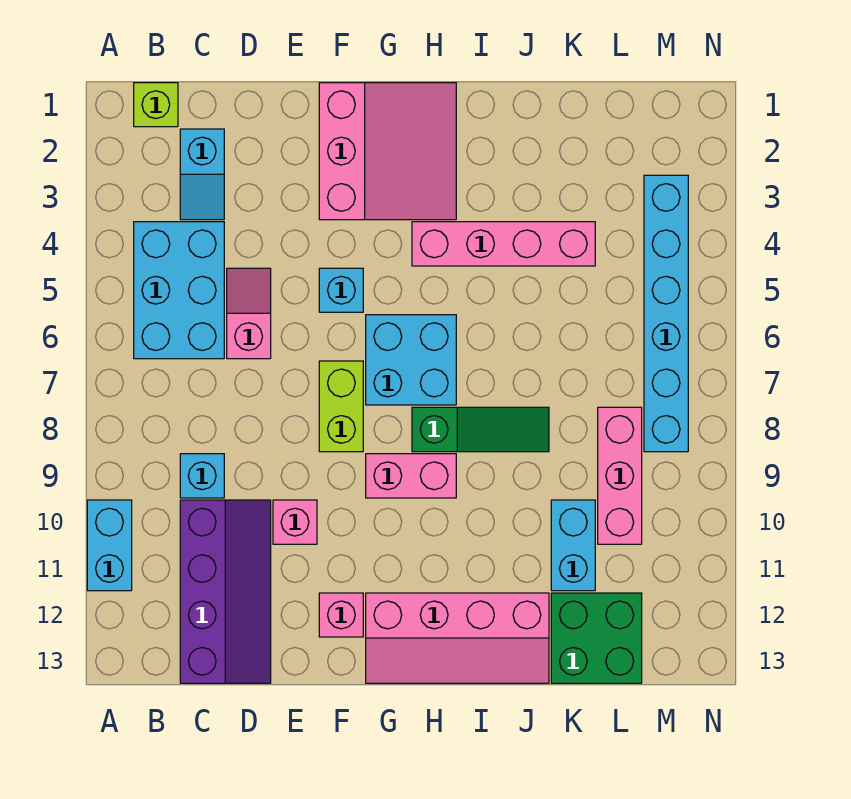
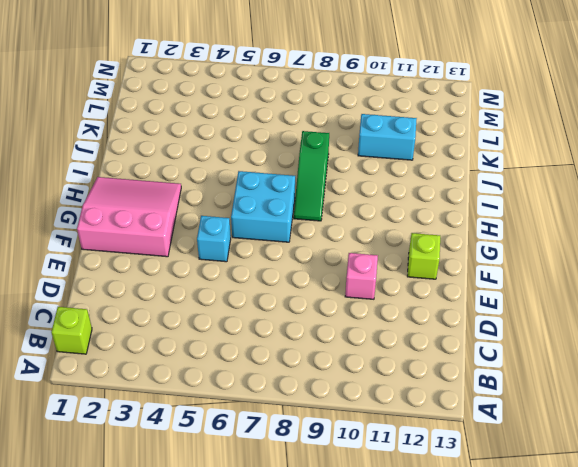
lime 1x1 brick [407,233,440,279] -> pink 1x1 brick [319,593,363,637]
green 1x3 slope [294,131,329,221] -> green 1x3 slope turned to [412,407,549,452]
none -> cyan 1x2 brick [87,500,132,591]
none -> cyan 2x3 brick [134,222,224,359]
none -> cyan 1x2 slope [180,129,224,220]

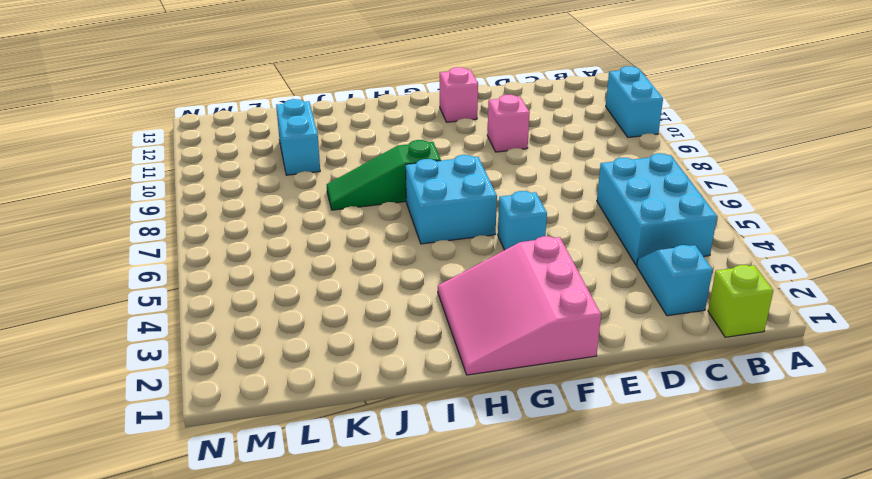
none -> cyan 1x1 brick [180,454,224,498]
none -> purple 2x4 slope [180,500,271,683]
none -> pink 1x2 slope [227,268,271,359]

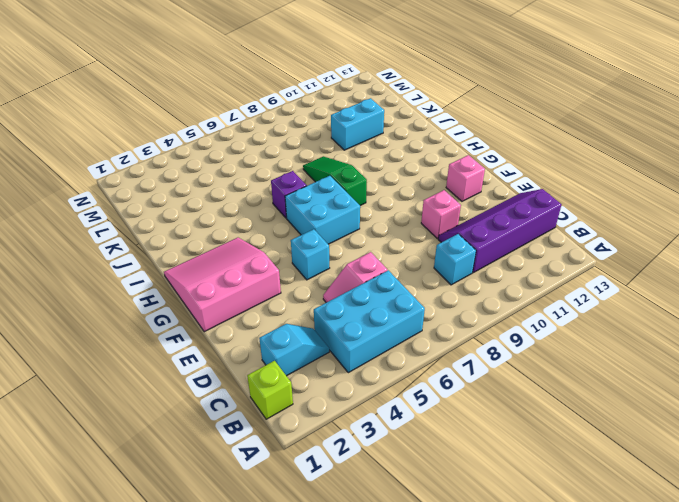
purple 1x1 brick [271,171,307,218] -> none
none -> cyan 1x2 brick [87,500,132,591]
none -> lime 1x2 brick [319,361,363,452]
none -> pink 1x2 brick [366,454,456,498]

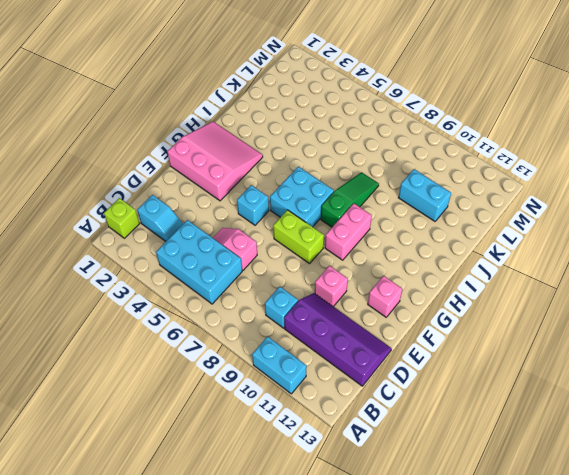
none -> pink 2x4 slope [366,593,549,683]
none -> pink 1x4 brick [412,222,595,266]
none -> green 2x2 brick [551,593,642,683]

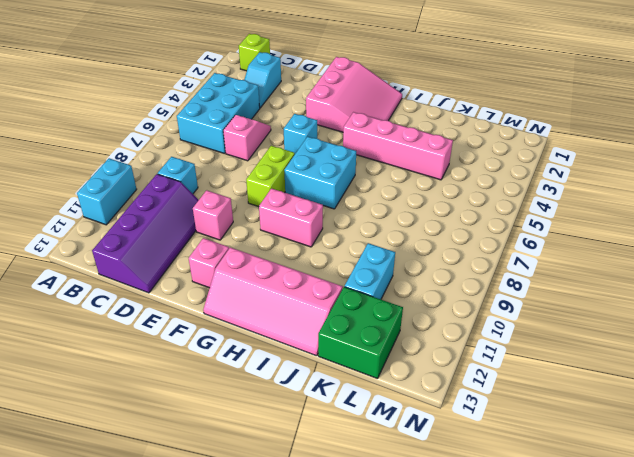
none -> green 1x3 slope [412,407,549,452]
none -> pink 1x3 brick [598,407,642,544]
none -> cyan 1x6 brick [644,175,688,452]

